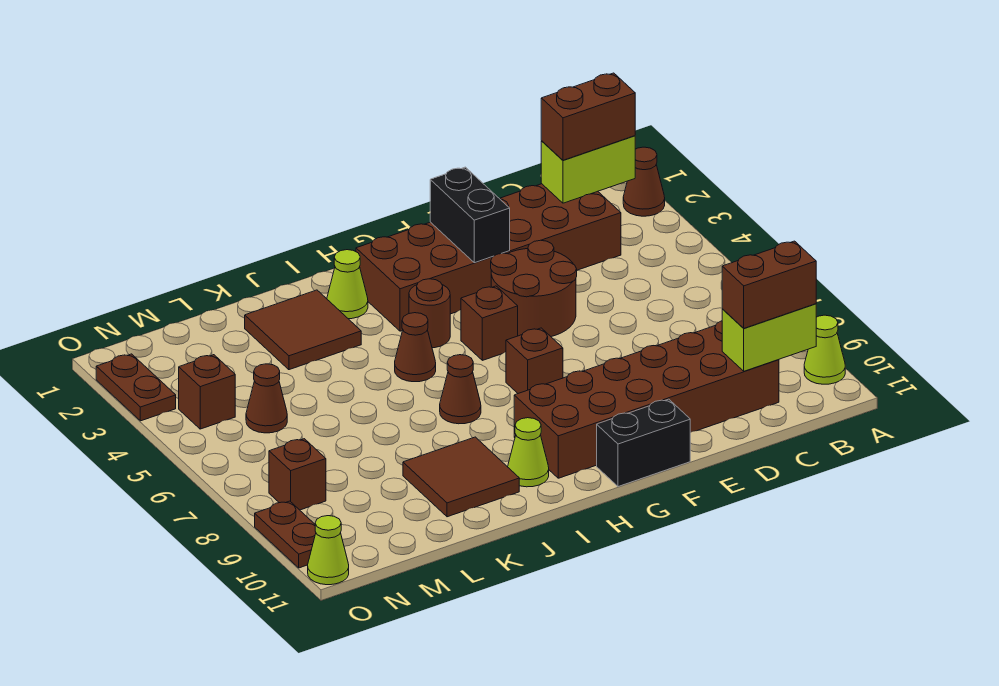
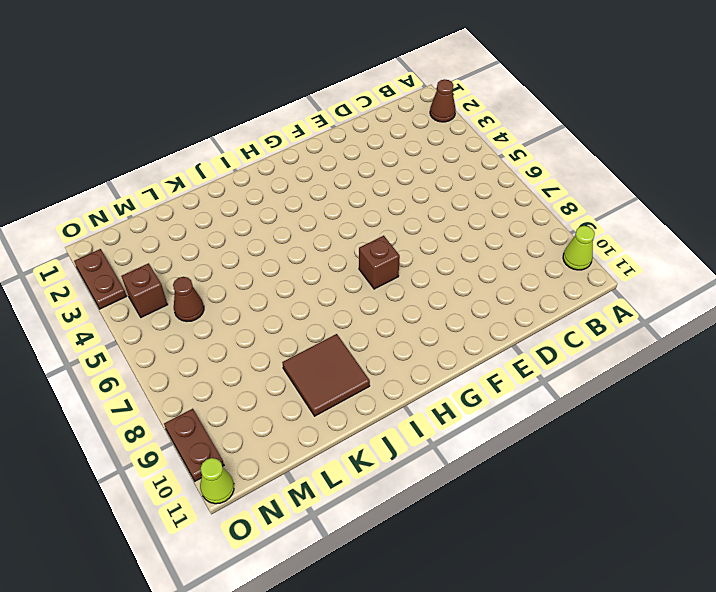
none -> brown 2x6 brick [356,184,621,331]
none -> brown 2x6 brick [514,321,779,478]
none -> brown 2x2 round brick [491,240,577,337]

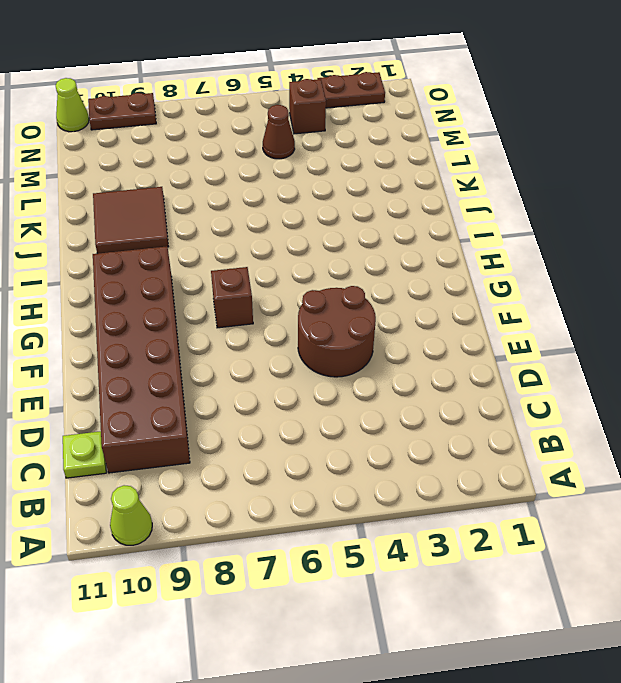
lime 1x1 plate [63,431,106,478] -> none
none -> brown 1x1 cone [623,147,665,216]
none -> brown 2x6 brick [356,184,621,331]
none -> black 1x2 brick [597,399,690,487]

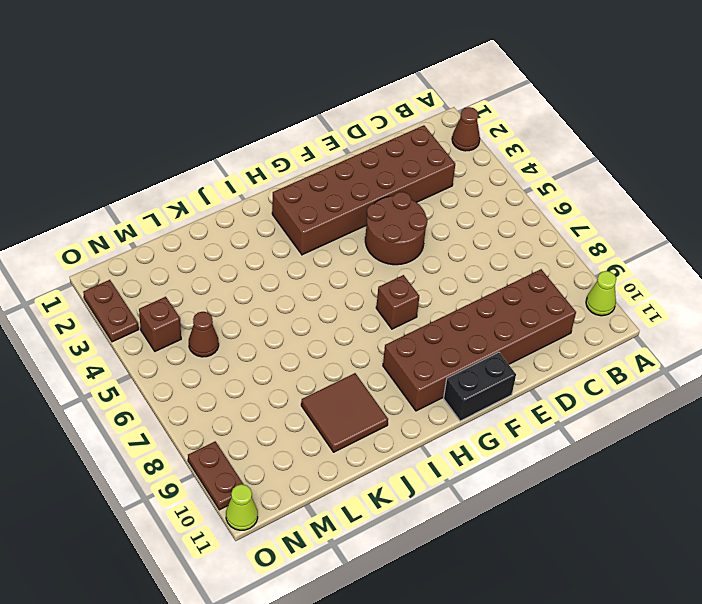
none -> brown 1x1 brick [461,286,518,360]
none -> brown 1x1 round brick [409,279,450,348]
none -> lime 1x1 cone [327,250,368,319]

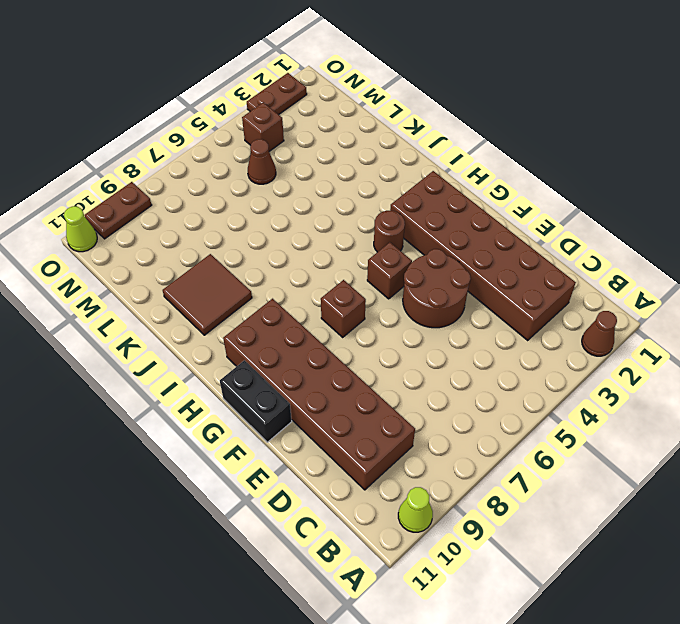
none -> lime 1x1 cone [327,250,368,319]
none -> brown 1x1 cone [395,313,436,382]
none -> brown 1x1 cone [440,355,481,424]

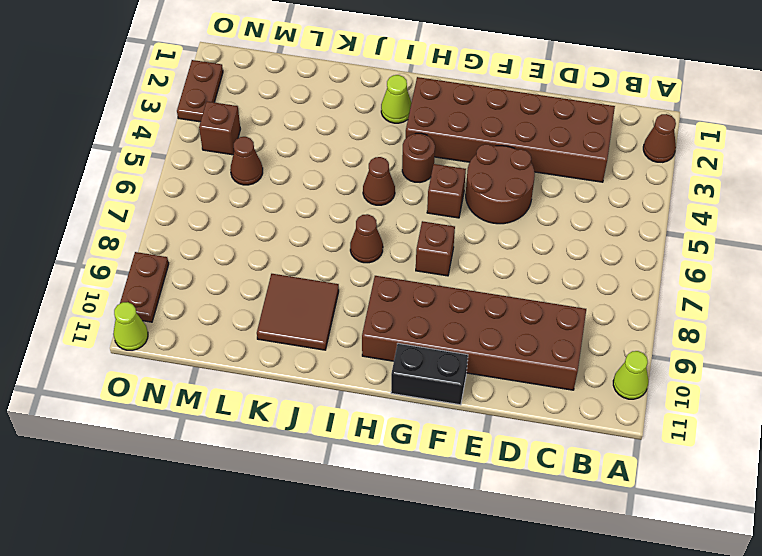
none -> lime 1x1 cone [508,418,549,487]
none -> brown 2x2 tile [245,290,361,370]
none -> brown 1x1 brick [269,439,326,510]

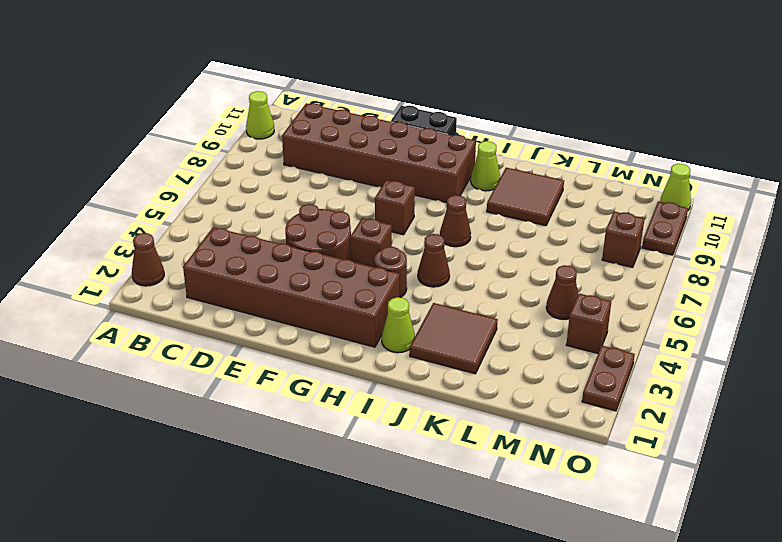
none -> lime 1x2 brick [541,136,635,203]
none -> lime 1x2 brick [722,304,816,371]
none -> black 1x2 brick [430,167,510,263]

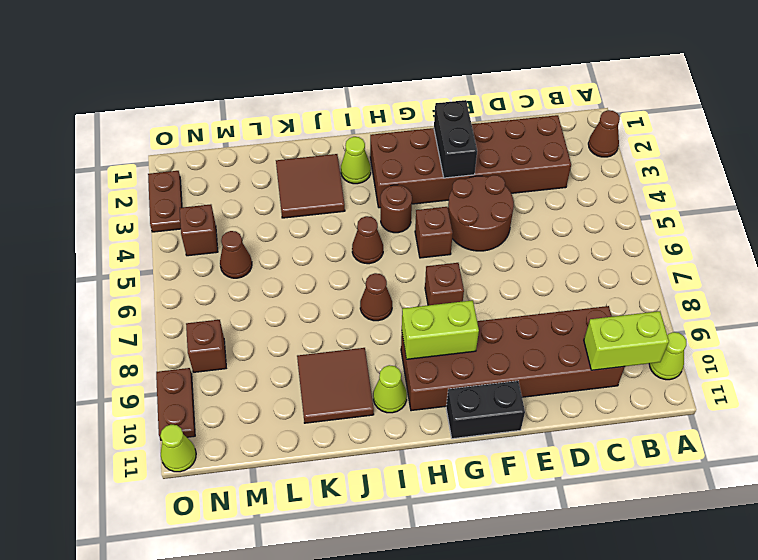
lime 1x2 brick [402,300,479,359] -> lime 1x2 brick moved to [541,136,635,203]
none -> brown 1x2 brick [541,73,635,160]
none -> brown 1x2 brick [722,241,816,328]

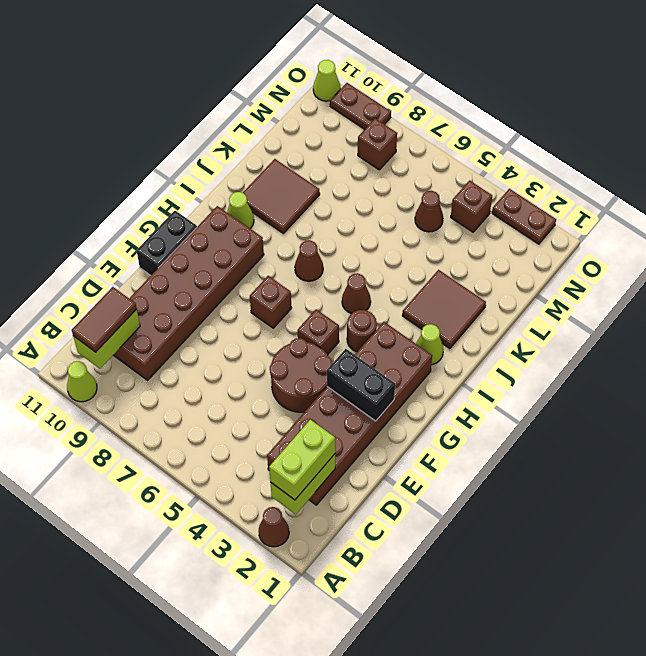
lime 1x2 brick [269,420,335,500] -> brown 1x2 brick [541,73,635,160]
brown 1x2 tile [72,287,137,352] -> brown 1x2 brick [722,241,816,328]

